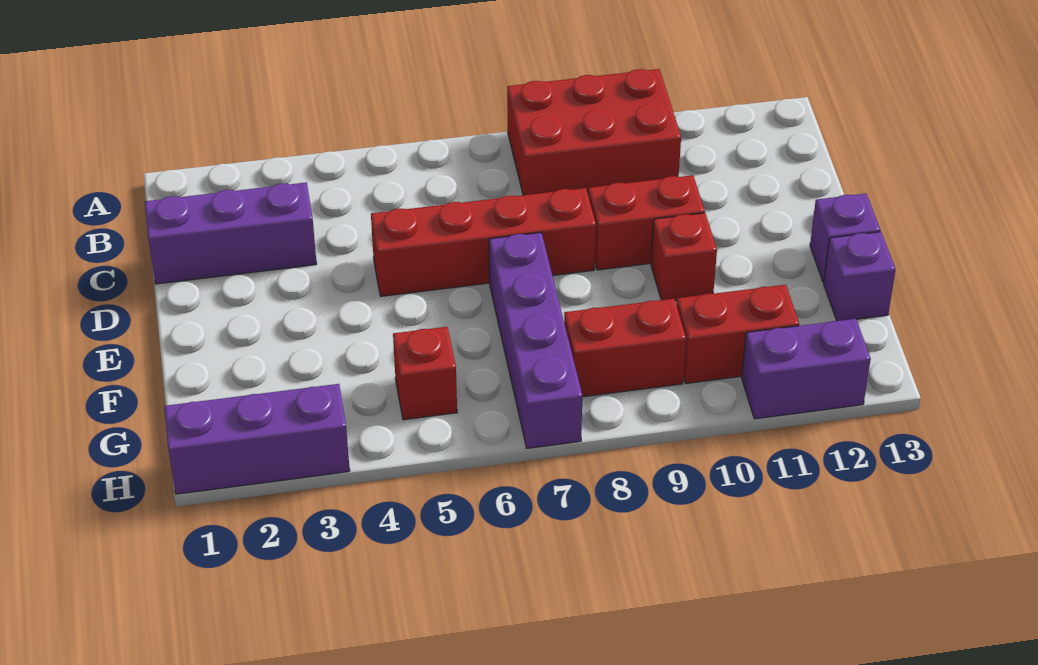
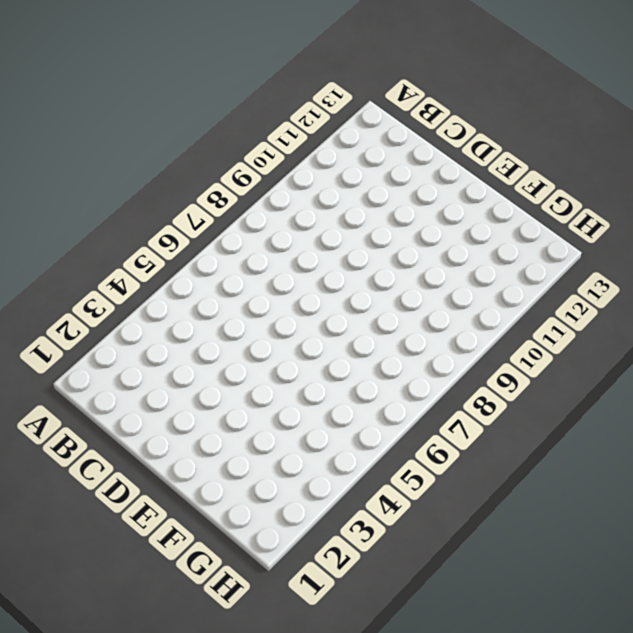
none -> red 2x3 brick [507,69,681,195]
none -> purple 1x3 brick [145,182,317,284]
none -> red 1x4 brick [371,188,596,296]

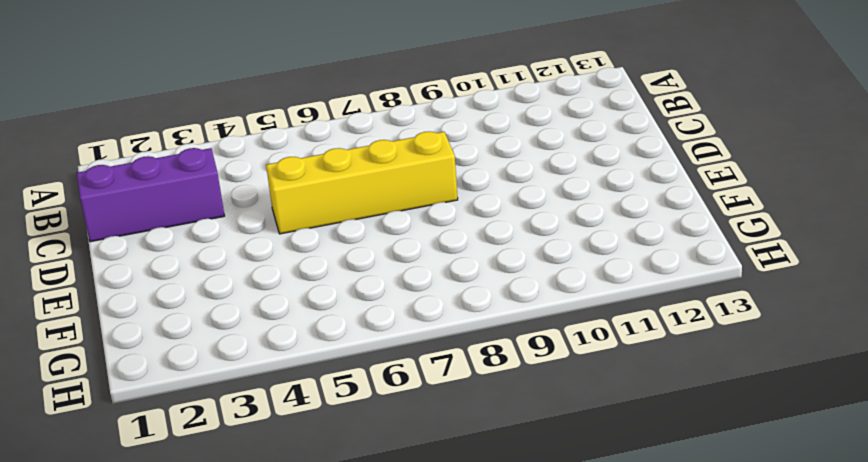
yellow 1x4 brick [266,131,458,234] -> red 1x4 brick [371,188,596,296]
none -> red 2x3 brick [507,69,681,195]
none -> red 1x2 brick [588,175,705,270]
none -> purple 1x4 brick [489,233,582,448]

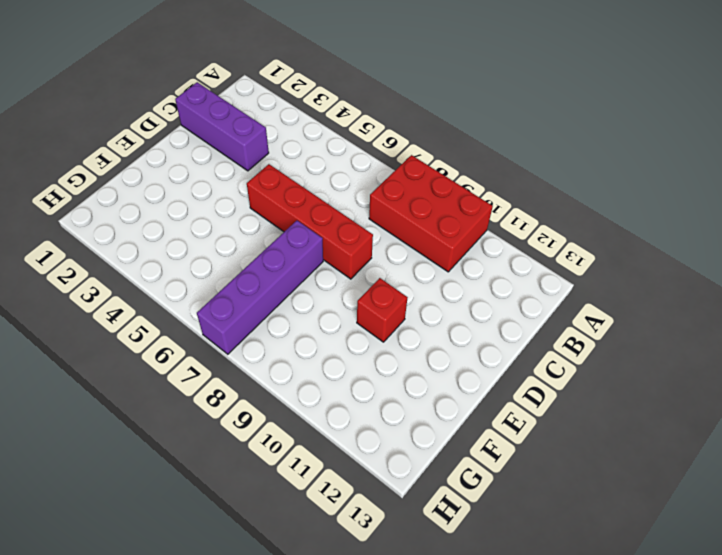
none -> red 1x2 brick [588,175,705,270]
none -> purple 1x1 brick [810,194,880,282]
none -> purple 1x1 brick [824,232,896,321]

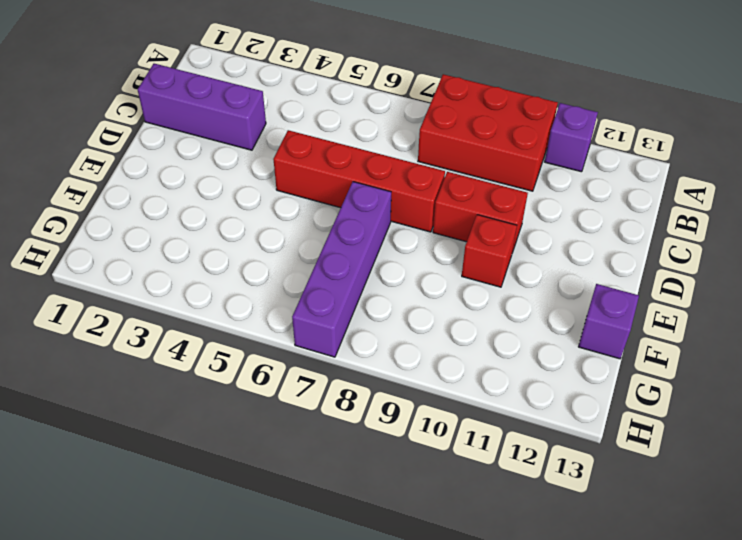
purple 1x1 brick [545,103,598,172] -> purple 1x1 brick moved to [810,194,880,282]
none -> red 1x1 brick [393,327,457,420]
none -> red 1x2 brick [564,299,686,397]
none -> red 1x2 brick [677,285,799,383]

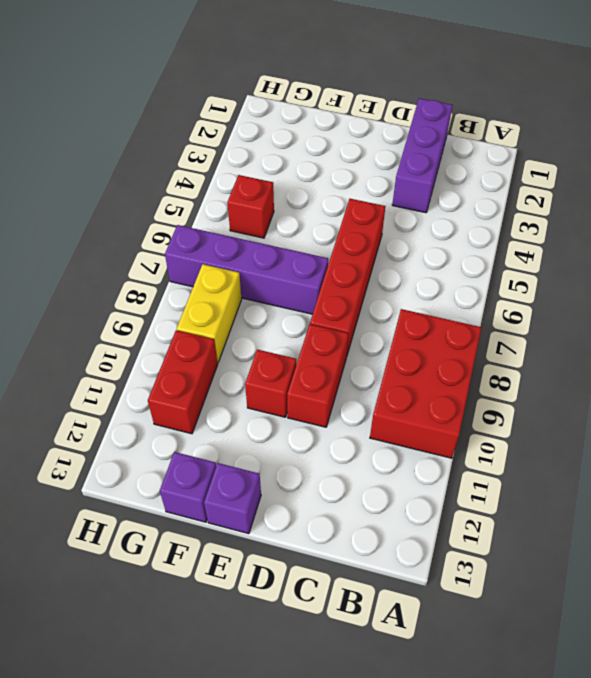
yellow 1x2 brick [177,264,242,363] -> red 1x2 brick [564,299,686,397]
none -> purple 1x3 brick [164,384,350,494]
none -> purple 1x2 brick [742,319,871,419]

